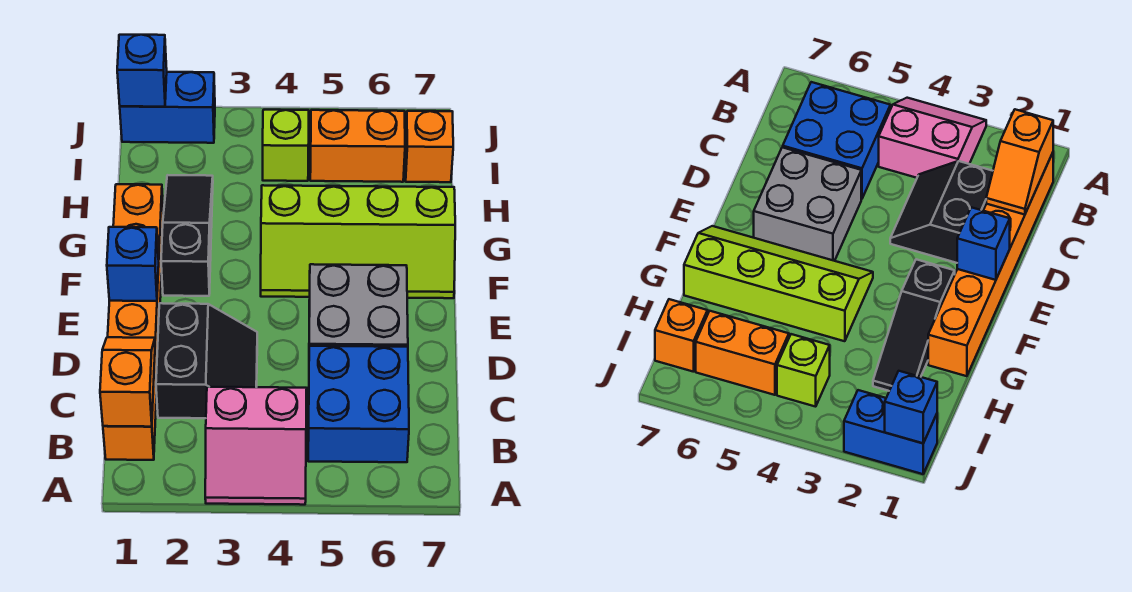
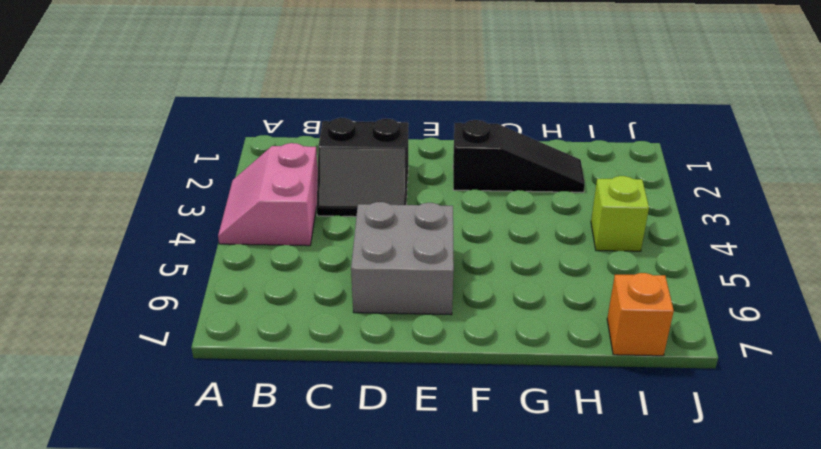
none -> orange 1x6 brick [103,184,163,460]
none -> blue 2x2 brick [308,346,409,462]
none -> lime 2x4 slope [261,185,455,298]

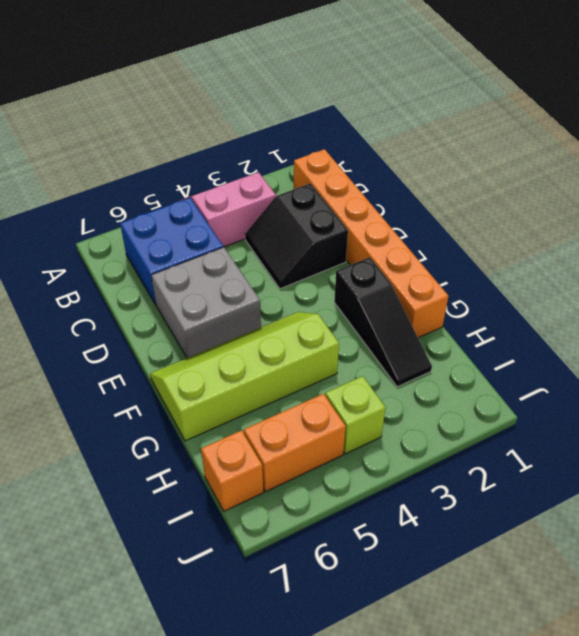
none -> blue 1x2 brick [120,72,215,143]
none -> orange 1x2 slope [100,337,155,427]
none -> blue 1x1 brick [107,227,159,301]

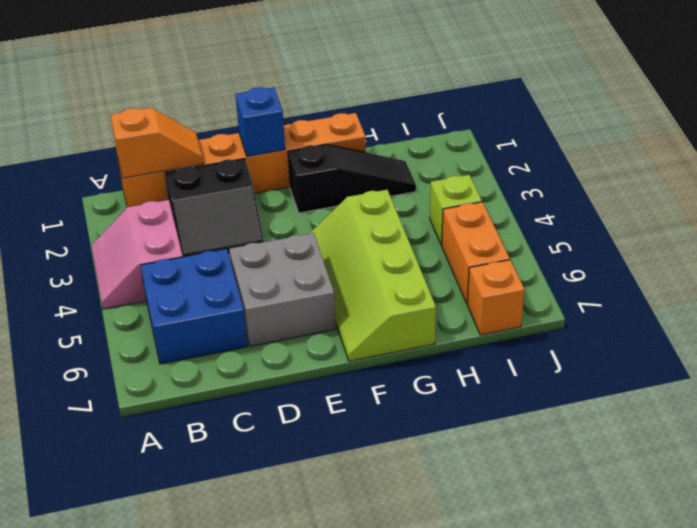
none -> blue 1x2 brick [120,72,215,143]
none -> blue 1x1 brick [117,35,167,107]

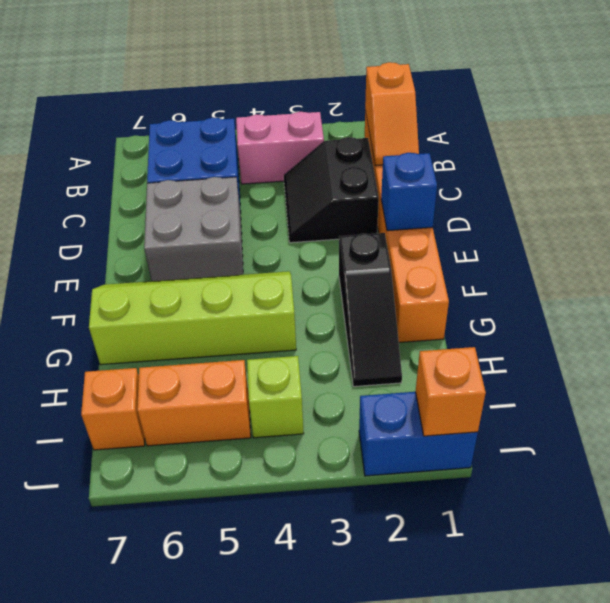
orange 1x1 brick [416,347,486,436] -> blue 1x1 brick [117,35,167,107]

